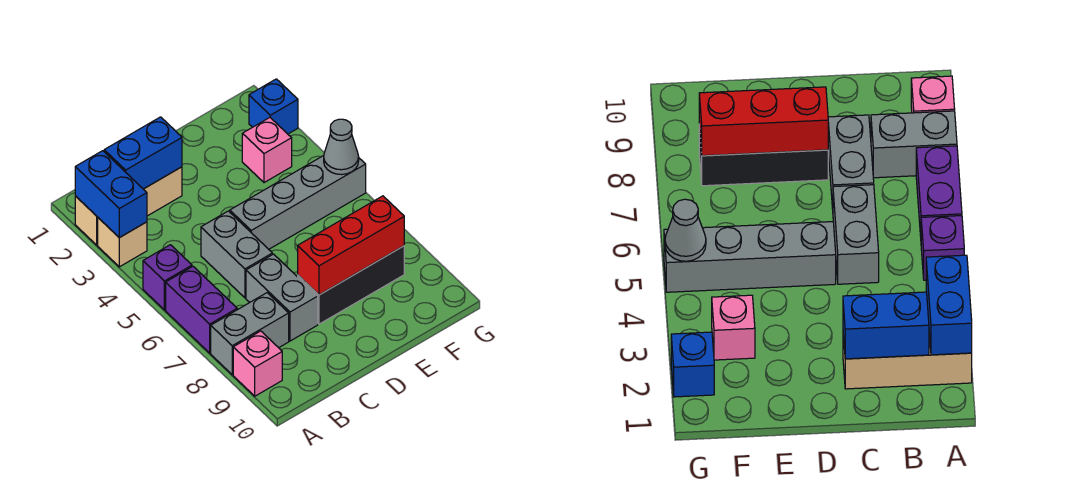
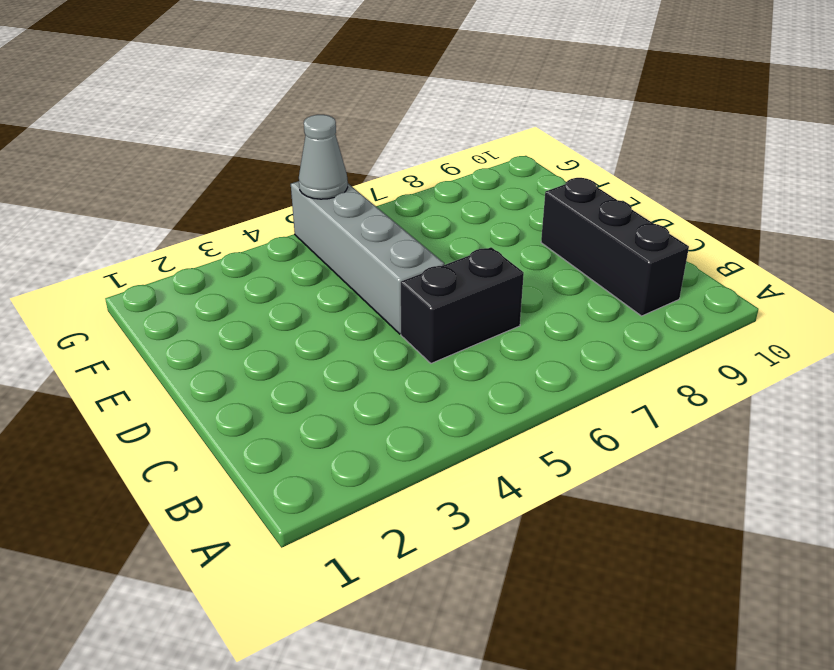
black 1x3 brick [541,178,689,316] -> black 1x3 brick moved to [298,246,404,324]
black 1x2 brick [401,247,524,363] -> grey 1x2 brick [201,211,272,298]
none -> tan 1x3 brick [75,167,182,245]
none -> tan 1x1 brick [98,218,147,267]
none -> purple 1x1 brick [143,245,192,310]

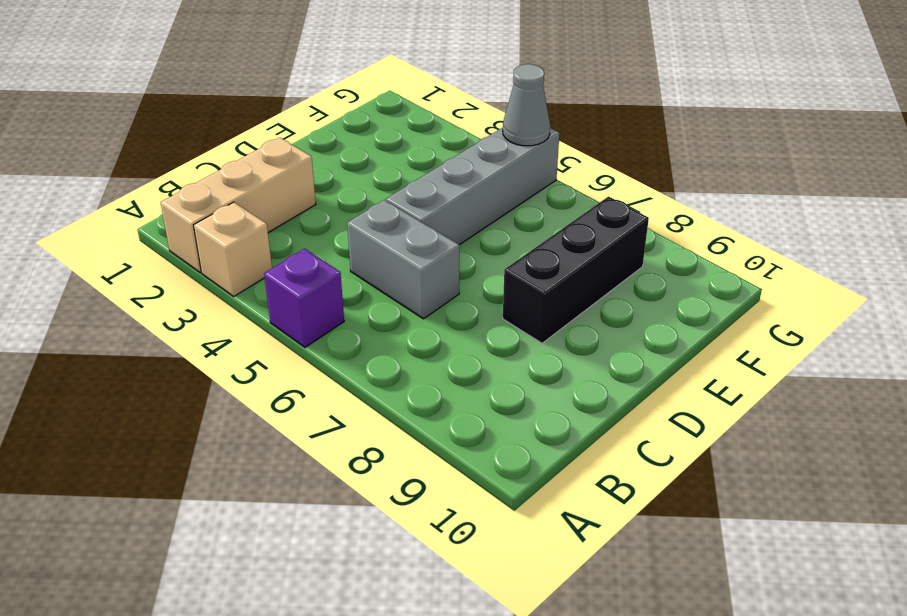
none -> purple 1x2 brick [166,266,237,353]
none -> grey 1x2 brick [211,293,289,375]
none -> pink 1x1 brick [233,331,282,396]

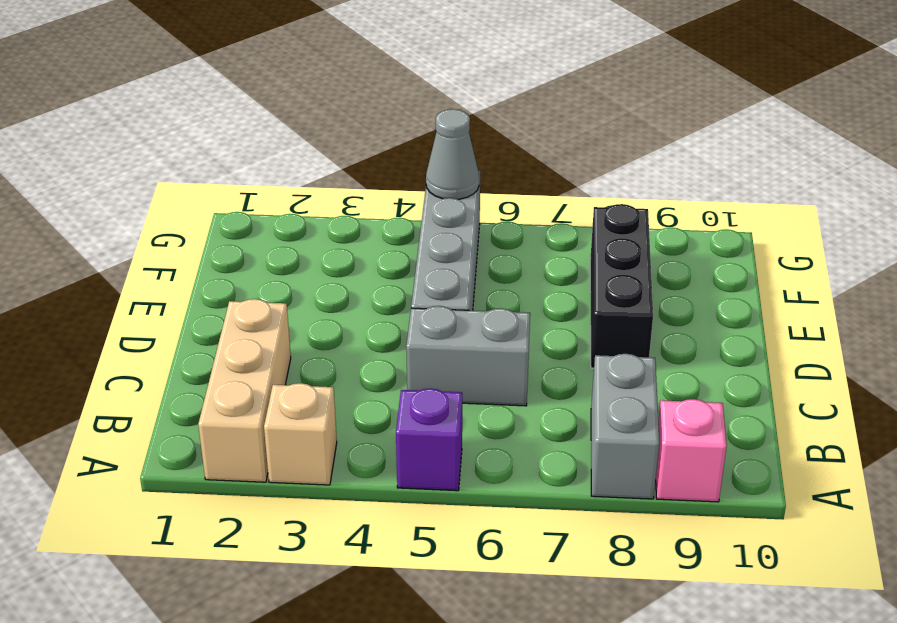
none -> purple 1x2 brick [166,266,237,353]
none -> grey 1x2 brick [246,254,318,341]
none -> pink 1x1 brick [242,118,292,183]

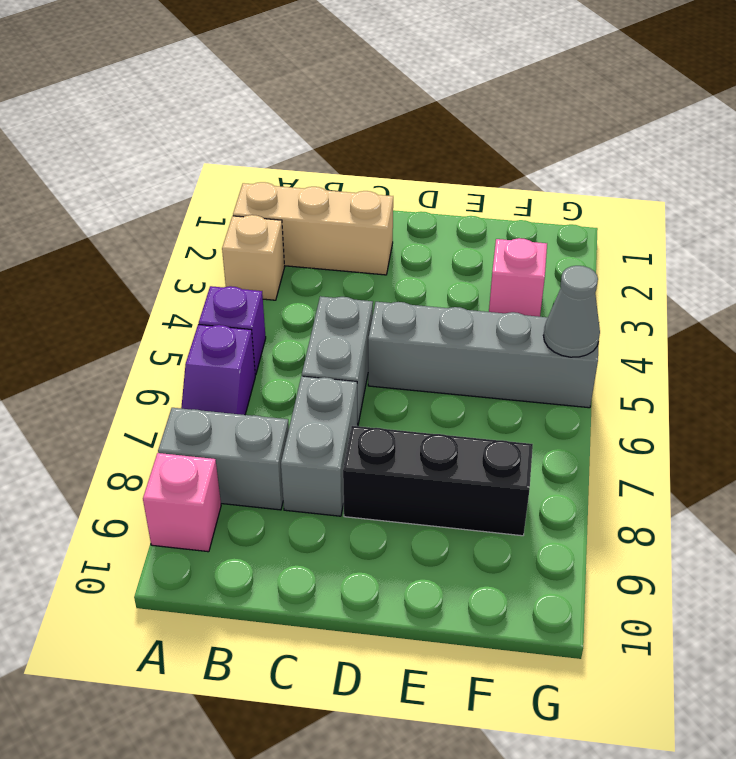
purple 1x2 slope [181,324,255,415] -> purple 1x2 brick [166,266,237,353]
none -> blue 1x1 brick [249,79,298,134]
none -> blue 1x2 brick [75,151,147,238]
none -> blue 1x2 brick [104,117,182,189]

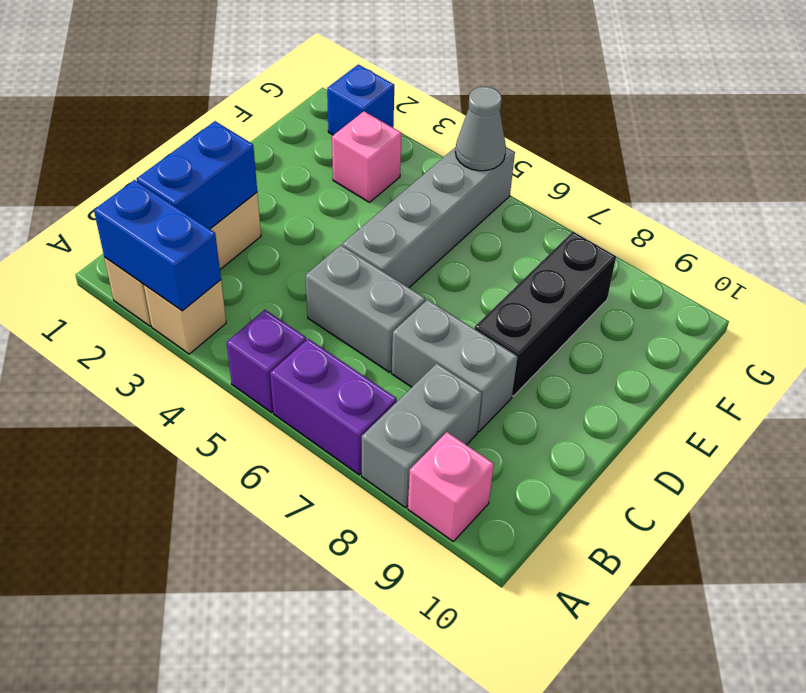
none -> red 1x3 brick [298,196,404,295]

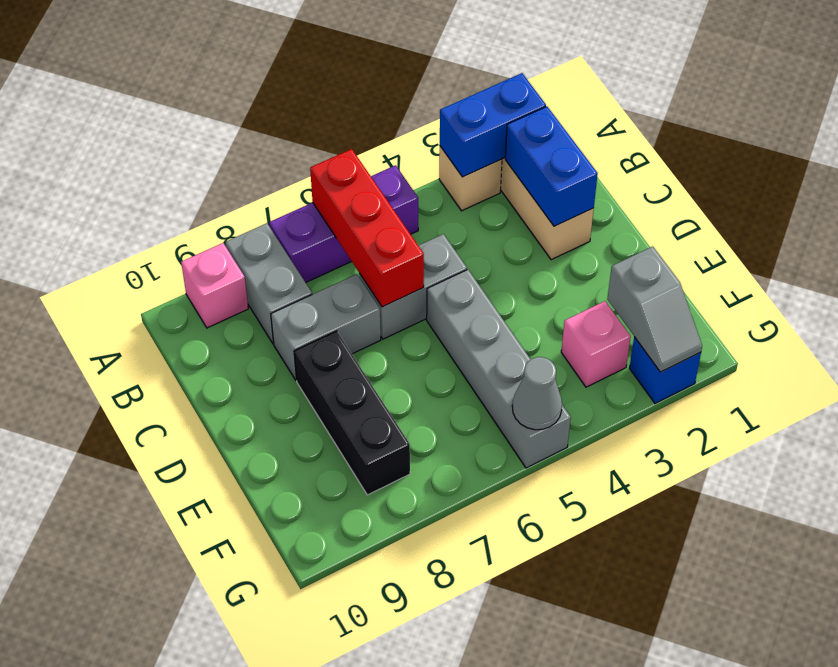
red 1x3 brick [310,149,424,307] -> red 1x3 brick moved to [298,196,404,295]
grey 1x2 slope [607,246,702,372] -> none

